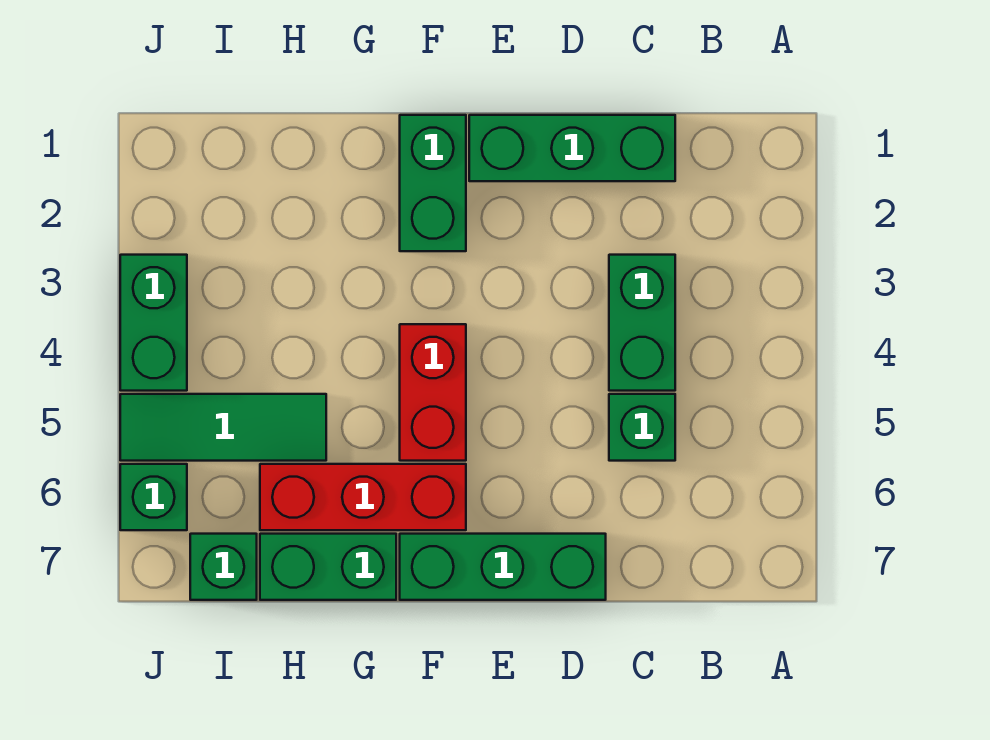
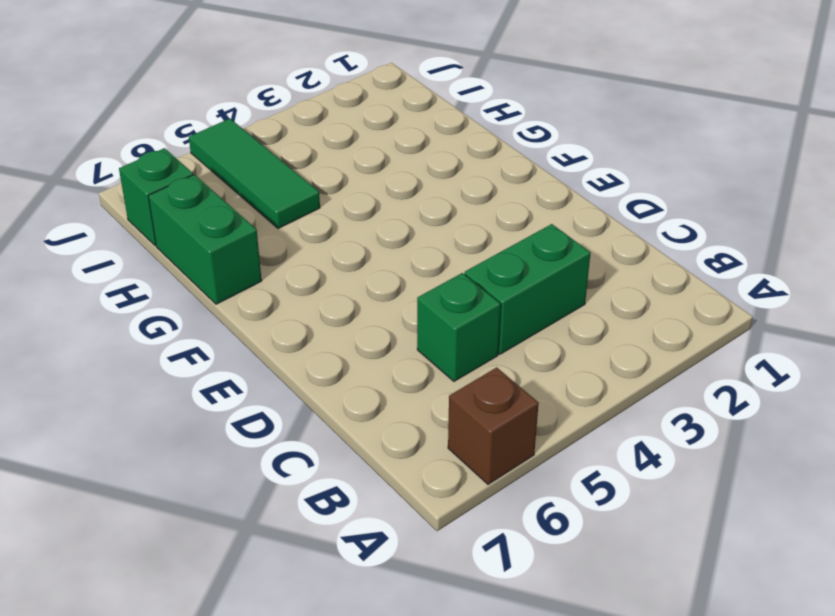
brown 1x1 brick [448,367,539,484] -> none
none -> green 1x3 brick [469,115,675,181]
none -> green 1x3 brick [400,534,606,600]
none -> green 1x2 brick [400,115,466,251]

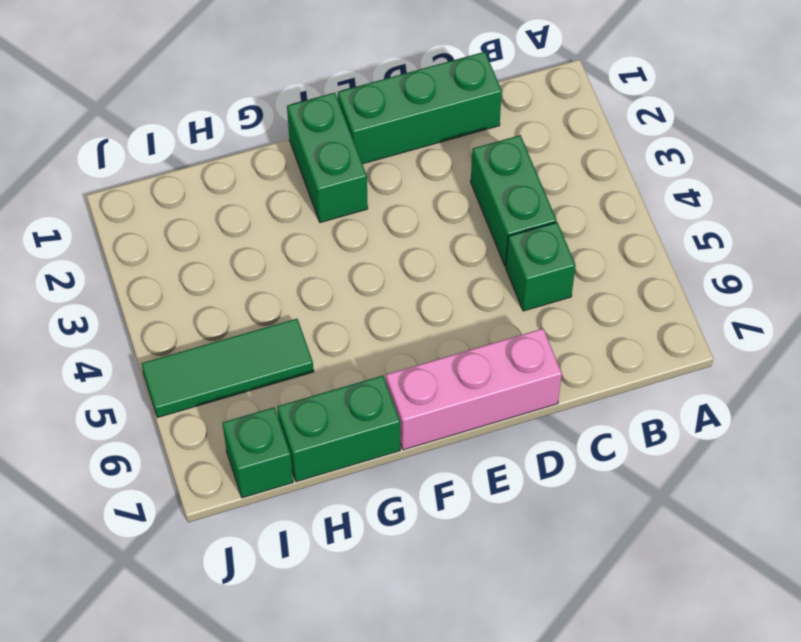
pink 1x3 brick [386,329,562,450] -> green 1x3 brick [400,534,606,600]
none -> red 1x2 brick [400,324,466,461]
none -> red 1x3 brick [260,464,466,530]
none -> green 1x2 brick [120,255,187,391]

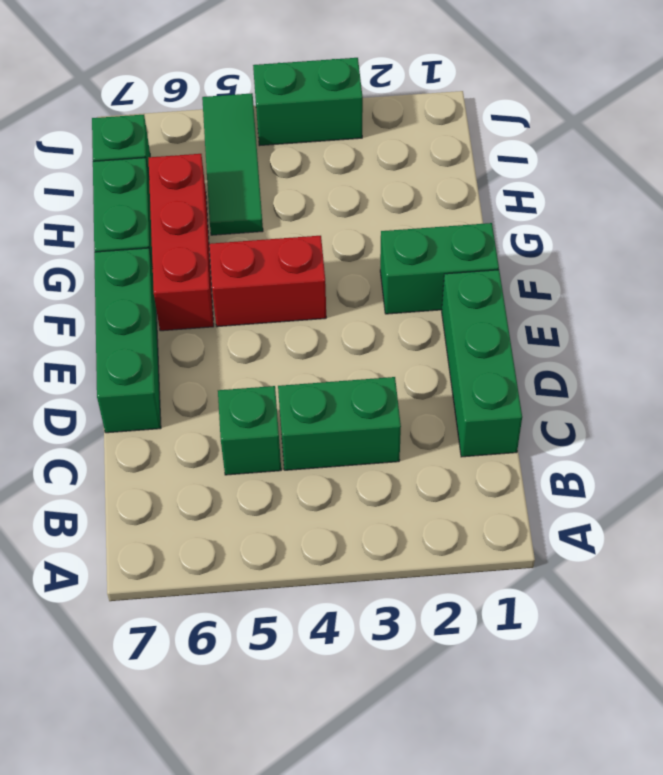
none -> green 1x1 brick [120,464,187,530]

